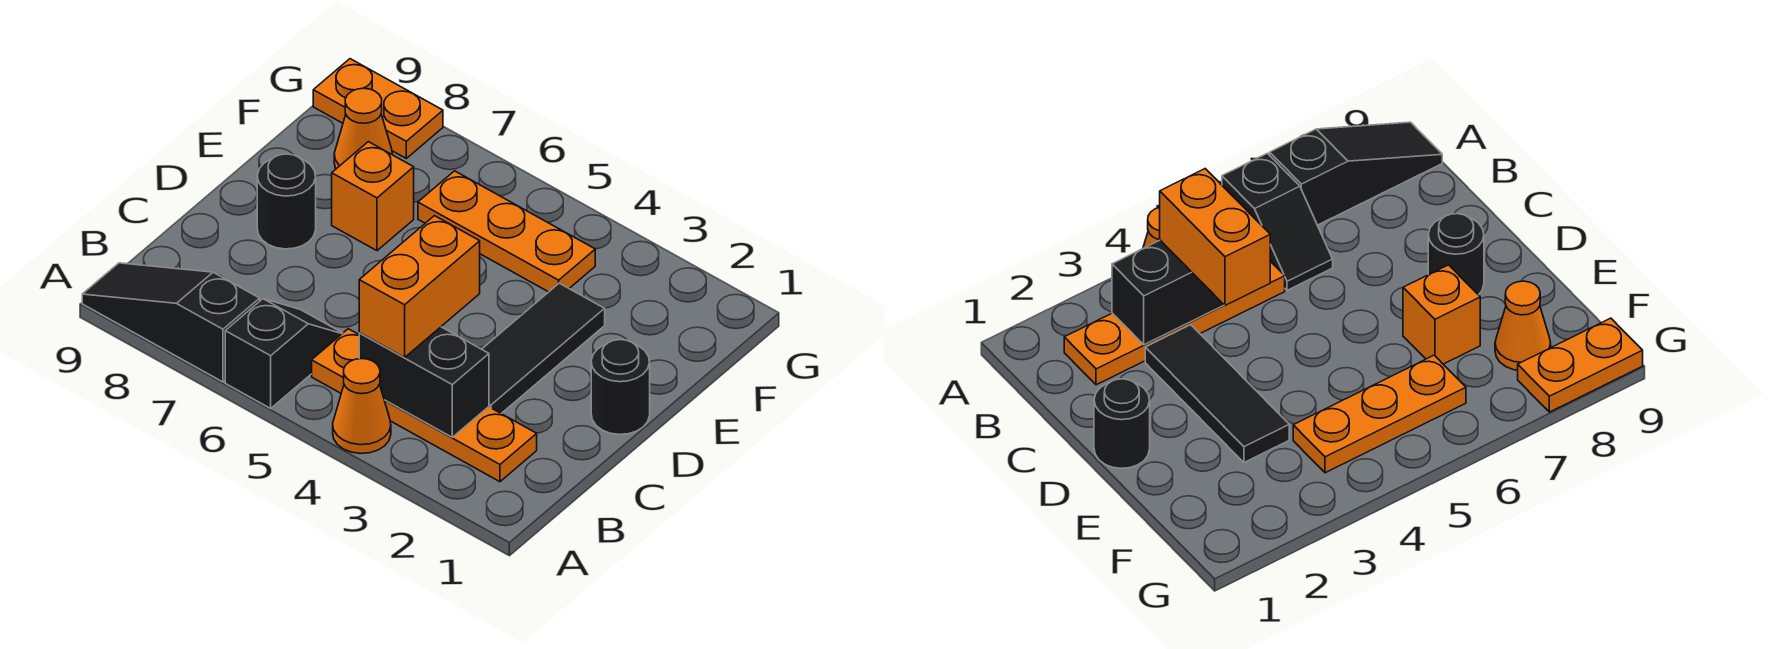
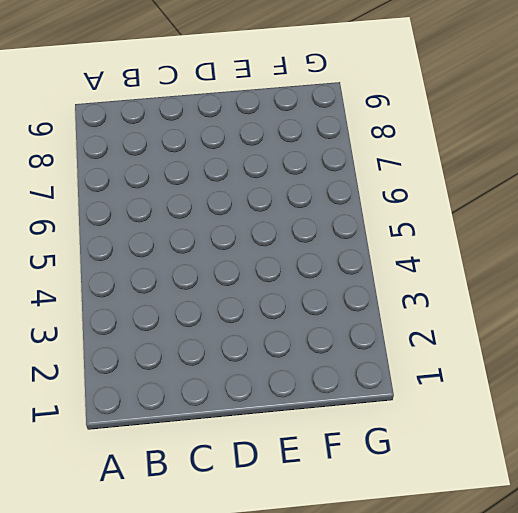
none -> orange 1x1 cone [333,359,391,454]
none -> black 1x2 slope [225,299,342,408]
none -> black 1x3 slope [82,263,260,382]

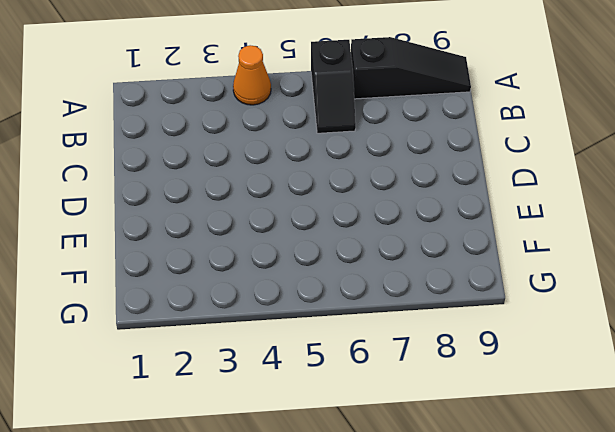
none -> orange 1x4 plate [312,329,537,482]
none -> black 1x3 tile [482,283,605,414]
none -> black 1x1 round brick [591,340,650,435]

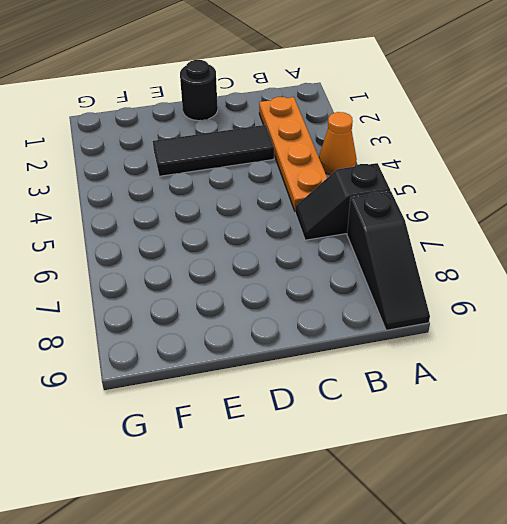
none -> black 1x1 round brick [257,154,316,249]
none -> orange 1x1 brick [332,142,414,251]
none -> orange 1x3 plate [418,171,595,292]

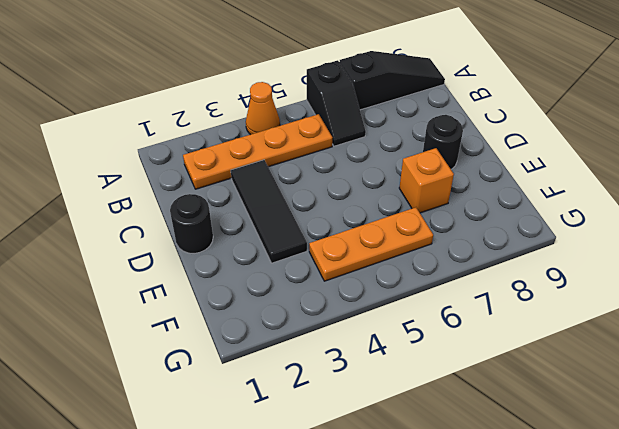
none -> orange 1x1 cone [334,88,393,169]
none -> orange 1x2 plate [313,59,443,158]
none -> black 1x2 brick [359,327,489,437]

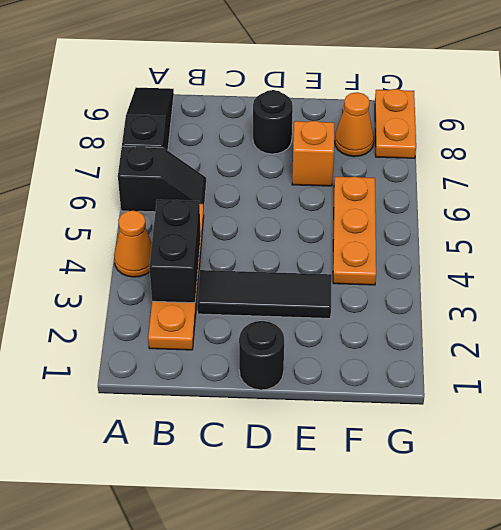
none -> orange 1x2 brick [359,216,480,357]

